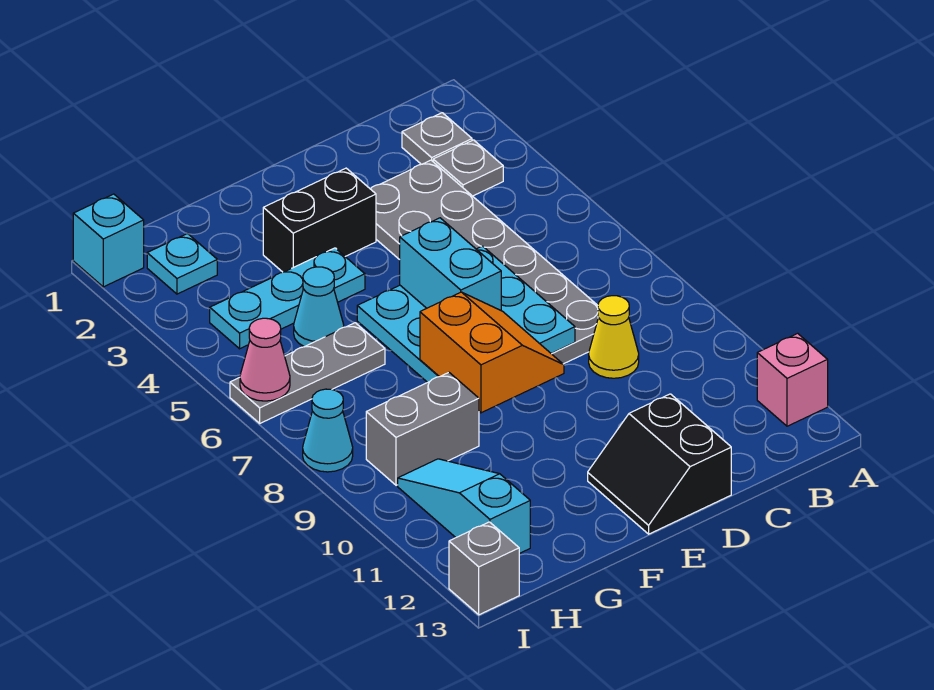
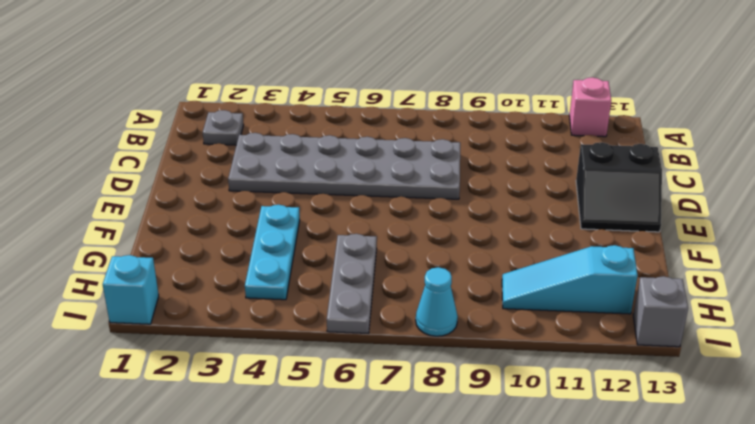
none -> grey 1x1 plate [433,140,503,196]
none -> yellow 1x1 cone [589,296,639,378]
none -> black 1x2 brick [263,168,376,272]

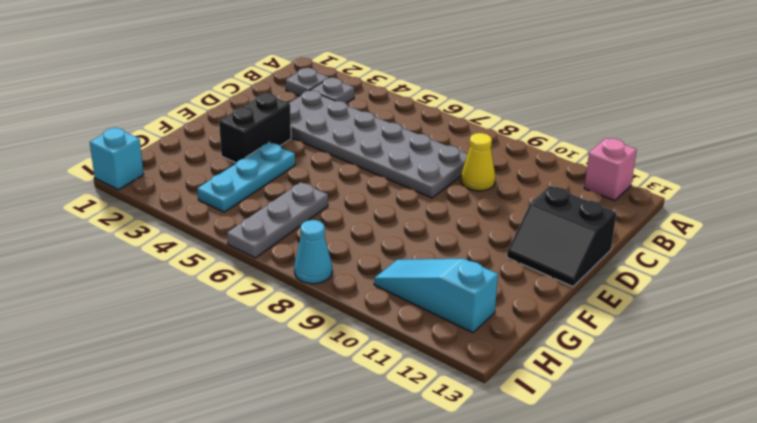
none -> cyan 1x1 cone [294,267,344,347]
none -> grey 1x2 brick [366,373,479,485]
none -> cyan 1x1 plate [147,233,217,294]

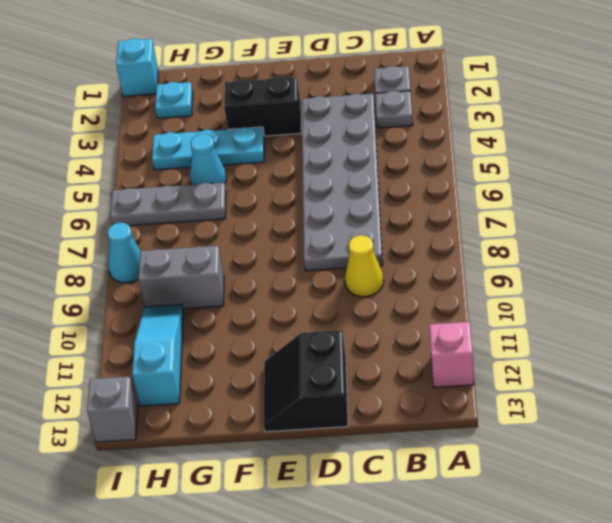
none -> cyan 3x3 plate [357,246,575,382]
none -> pink 1x1 cone [240,318,290,401]
none -> cyan 1x2 brick [400,218,501,310]

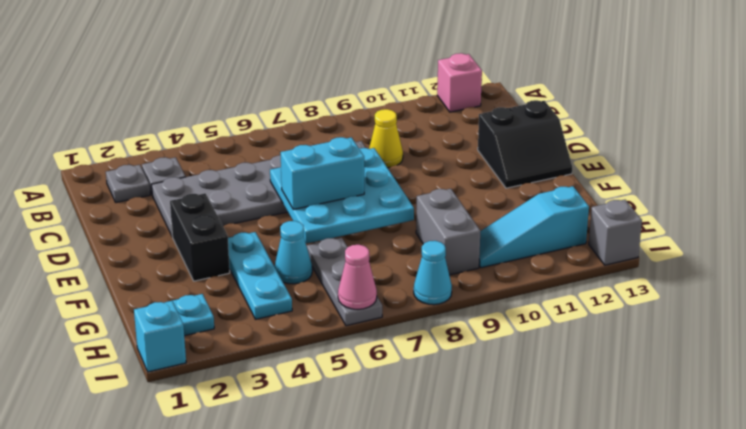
none -> orange 2x2 slope [420,292,564,413]

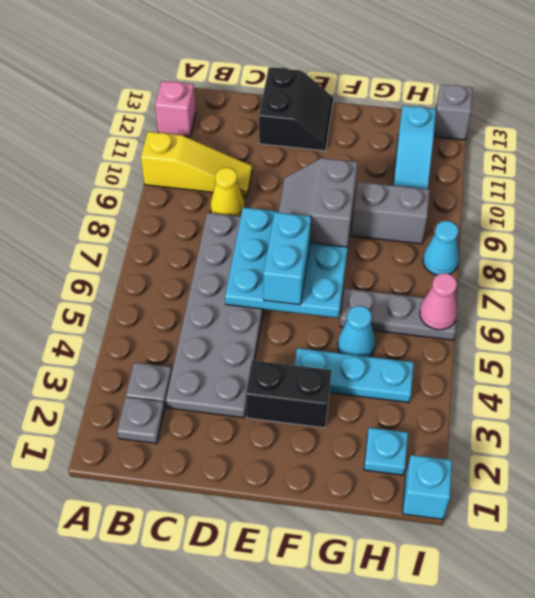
yellow 1x3 slope [141,132,252,196] -> none
grey 2x2 slope [278,158,358,247] -> orange 2x2 slope [420,292,564,413]

